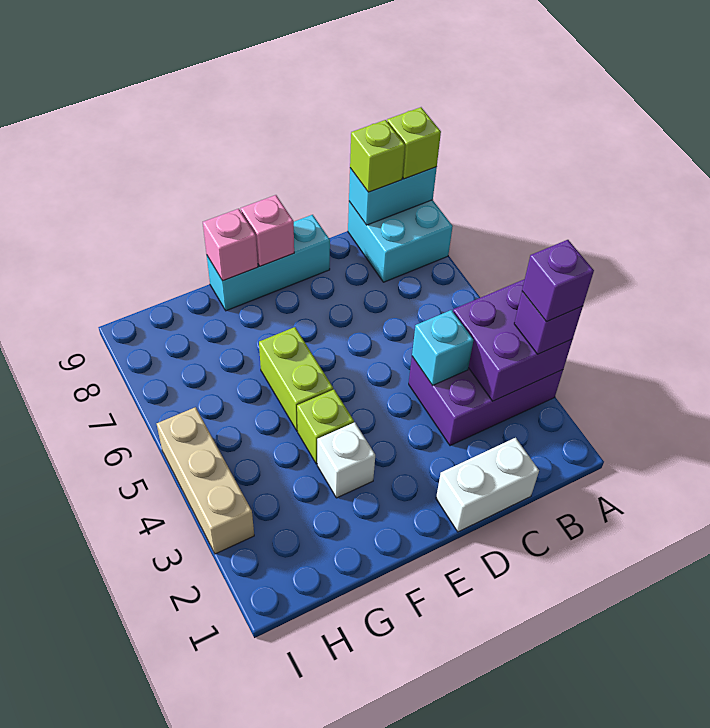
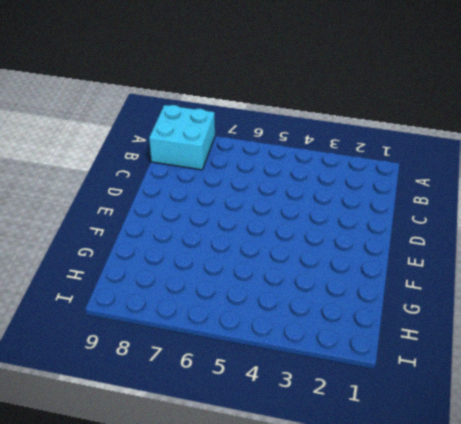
none -> purple 2x3 brick [409,357,563,446]
none -> white 1x2 brick [436,438,539,532]
none -> cyan 1x3 brick [207,215,330,311]

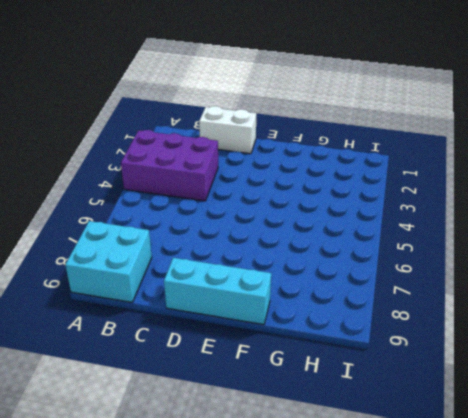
none -> white 1x1 brick [317,422,375,498]
none -> lime 1x1 brick [297,389,354,464]
none -> lime 1x2 brick [259,327,333,431]

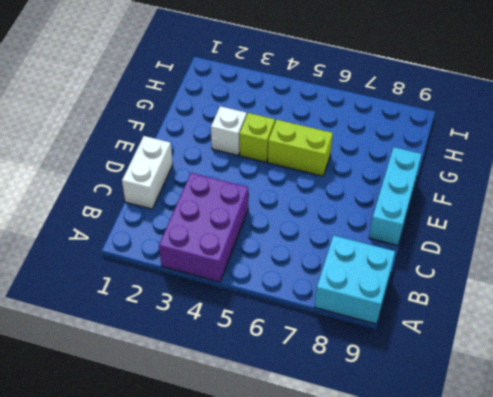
none -> tan 1x3 brick [157,407,254,554]
none -> purple 2x2 brick [453,279,573,401]
none -> cyan 1x2 brick [349,167,437,225]

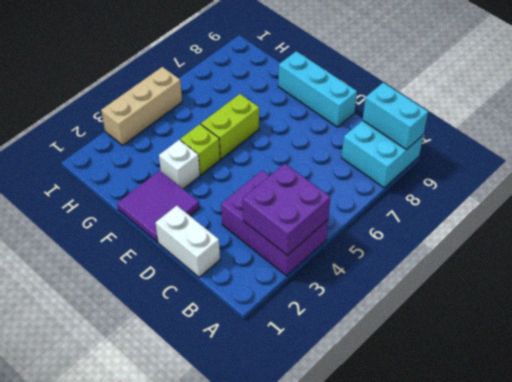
purple 2x2 tile [117,171,199,242] -> none
none -> cyan 1x1 brick [412,310,473,385]
none -> pink 1x1 brick [241,195,294,266]
none -> pink 1x1 brick [203,209,258,281]

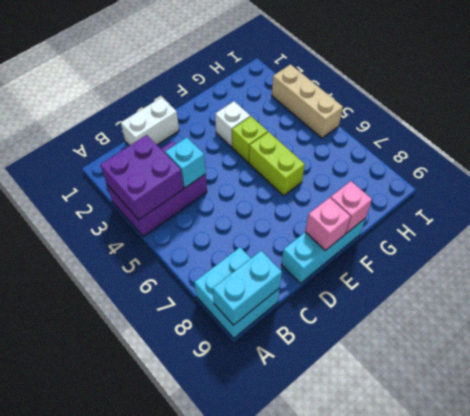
none -> purple 1x1 brick [514,291,583,354]
none -> lime 1x1 brick [387,107,441,179]
none -> lime 1x1 brick [350,120,405,192]

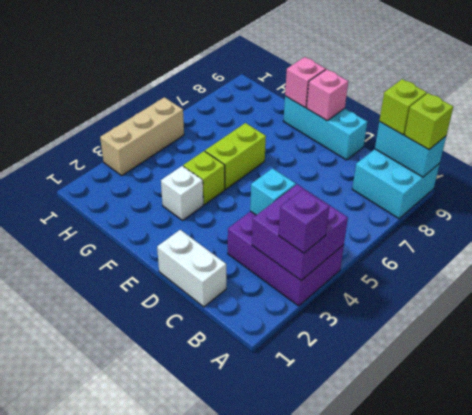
none -> purple 1x1 brick [522,240,594,322]

